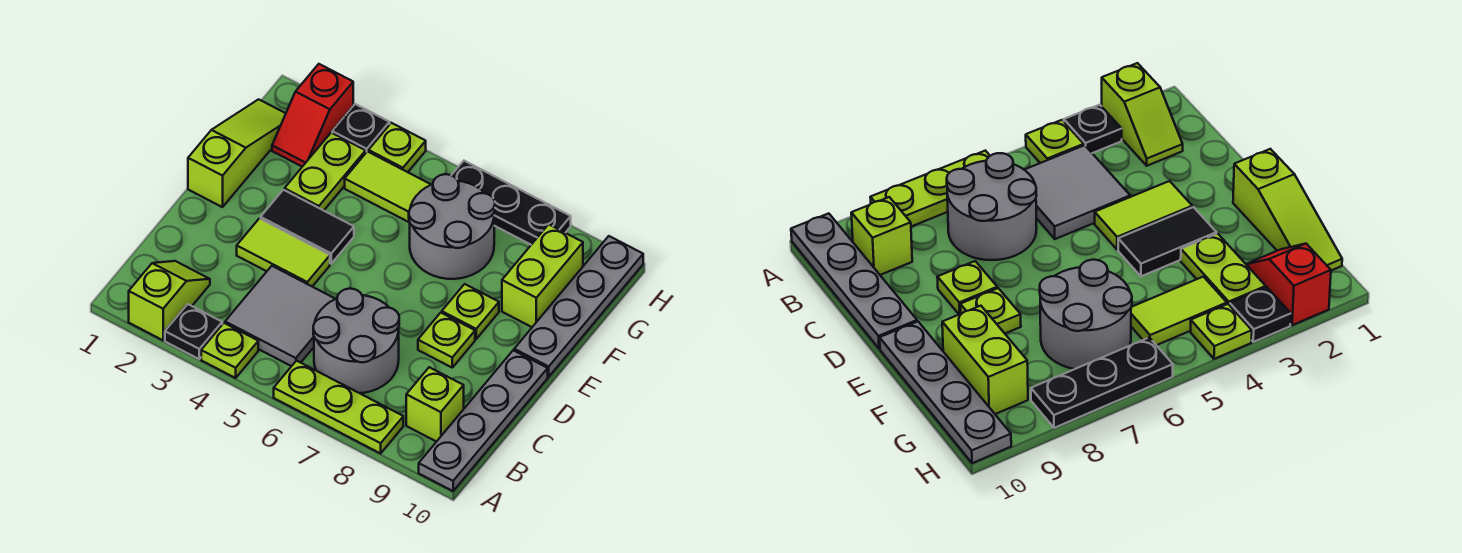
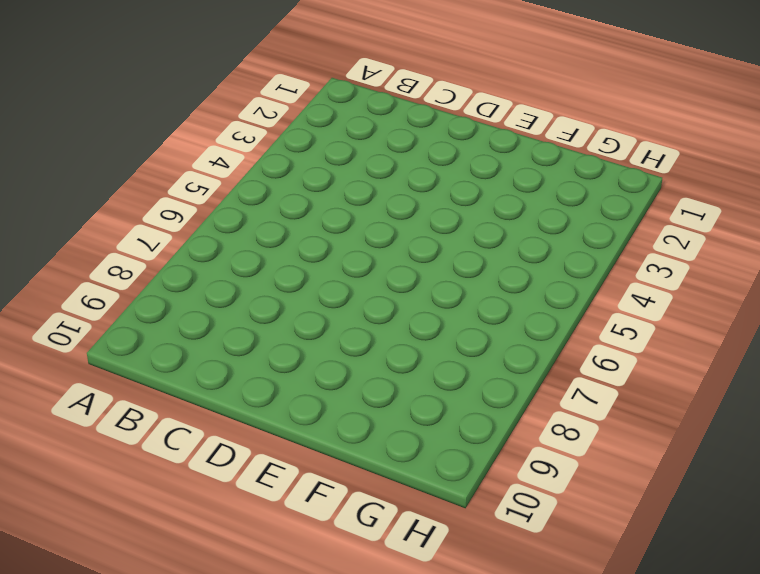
none -> lime 1x2 slope [129,261,210,340]
none -> black 1x1 plate [165,304,222,359]
none -> lime 1x1 plate [201,323,258,378]

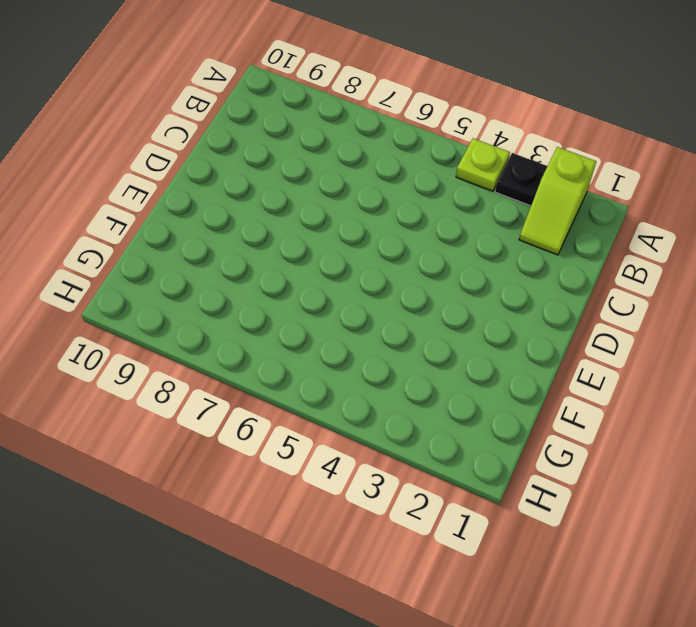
none -> lime 1x3 plate [274,361,403,453]
none -> grey 1x4 plate [419,350,548,491]
none -> grey 2x2 tile [225,266,335,366]

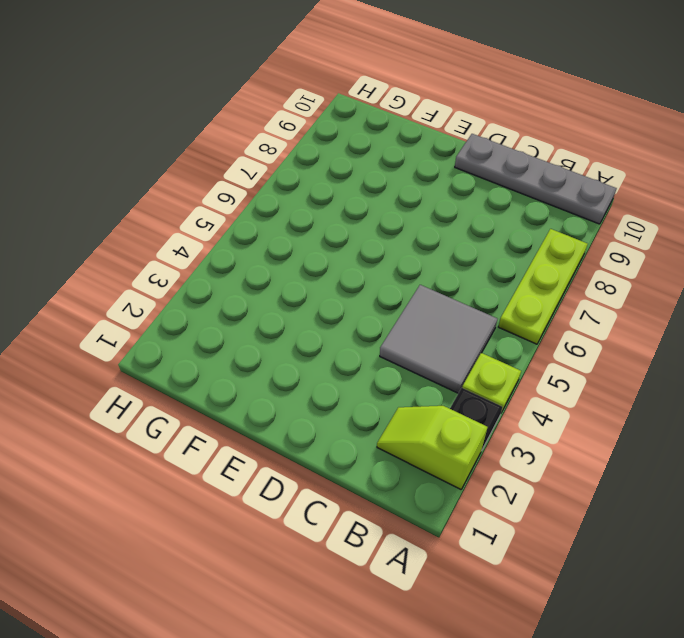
none -> grey 2x2 round brick [313,289,399,393]
none -> lime 1x1 brick [406,367,464,442]
none -> lime 1x2 tile [237,218,330,286]

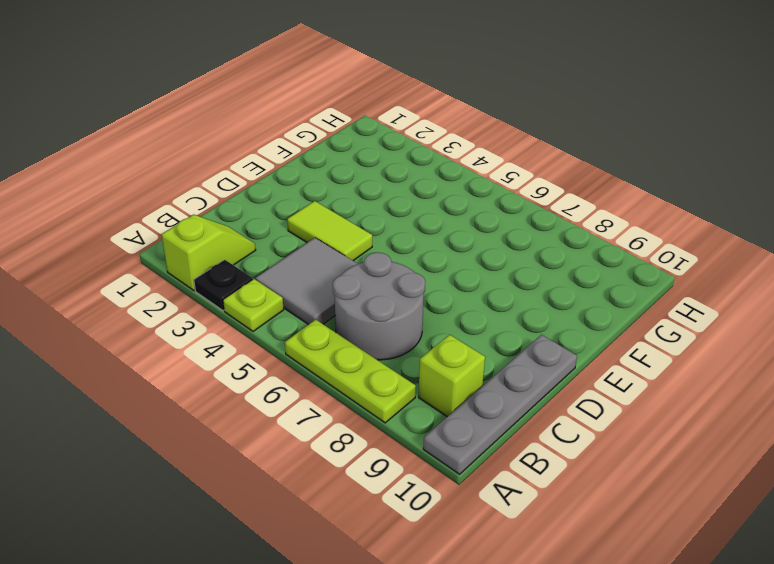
none -> lime 1x1 plate [418,313,475,367]
none -> lime 1x3 slope [188,99,286,207]
none -> black 1x2 tile [261,190,354,264]

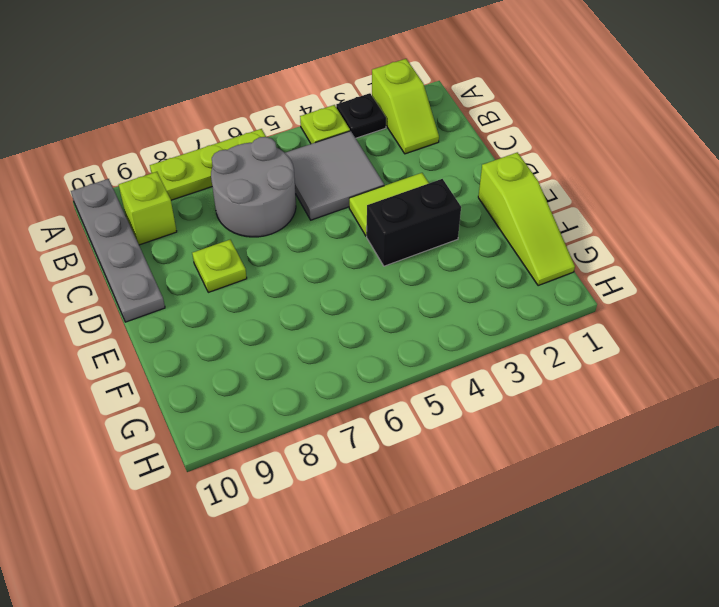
black 1x2 brick [367,179,461,266] -> black 1x2 tile [261,190,354,264]
none -> lime 1x1 plate [442,284,499,339]
none -> grey 1x4 plate [514,236,643,377]
none -> lime 1x2 plate [284,133,366,211]

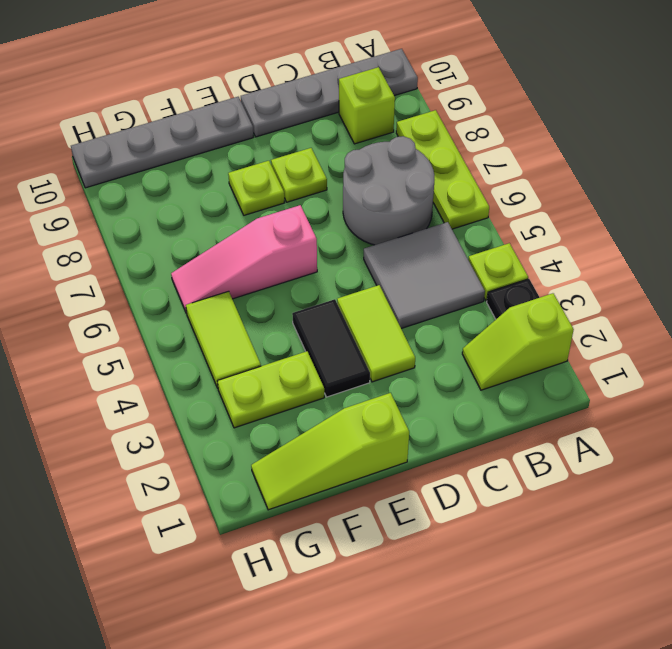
pink 1x3 slope [171,205,317,313] -> grey 2x2 round brick [409,174,495,279]
none -> lime 1x2 brick [502,224,583,327]
none -> red 1x2 slope [272,64,353,167]
none -> black 1x1 plate [332,104,390,152]

